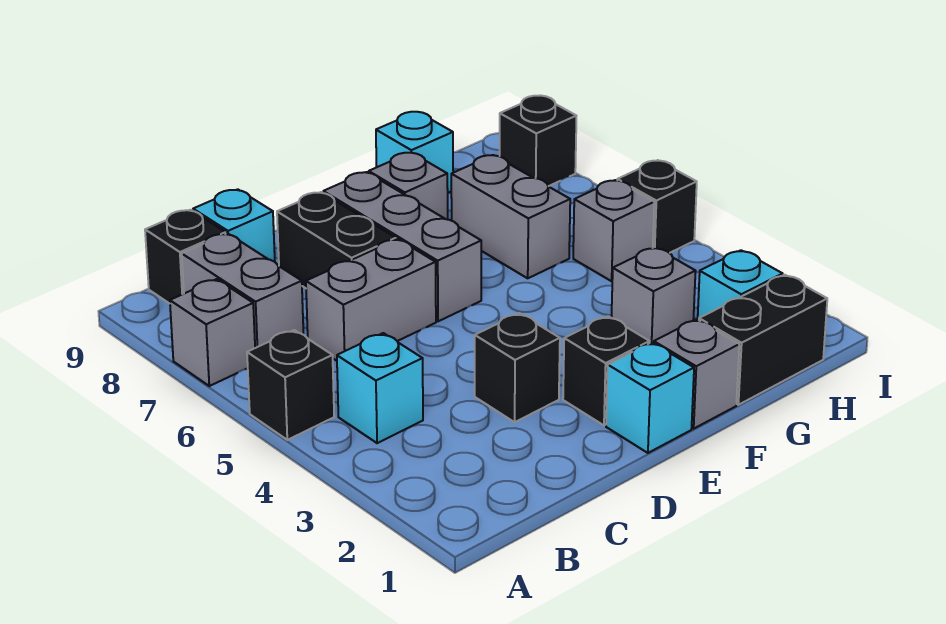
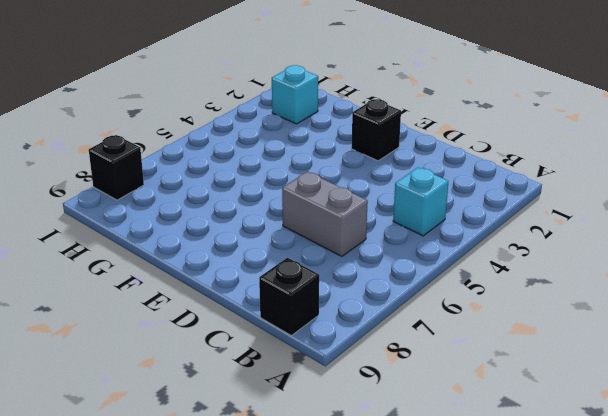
none -> black 1x1 brick [247,330,334,440]
none -> grey 1x1 brick [170,279,255,386]
none -> grey 1x2 brick [182,233,304,348]

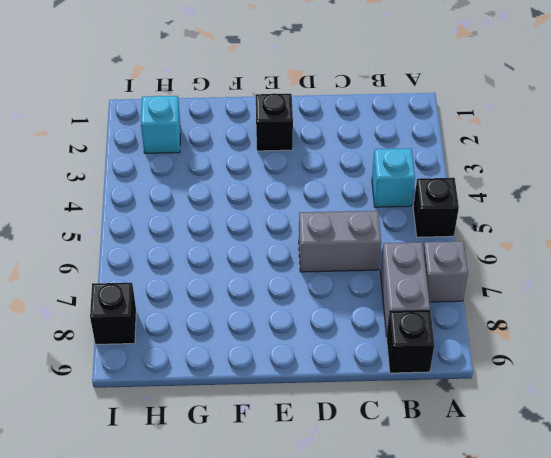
none -> cyan 1x1 brick [193,189,275,262]
none -> black 1x1 brick [475,313,560,422]
none -> black 1x2 brick [277,192,396,288]

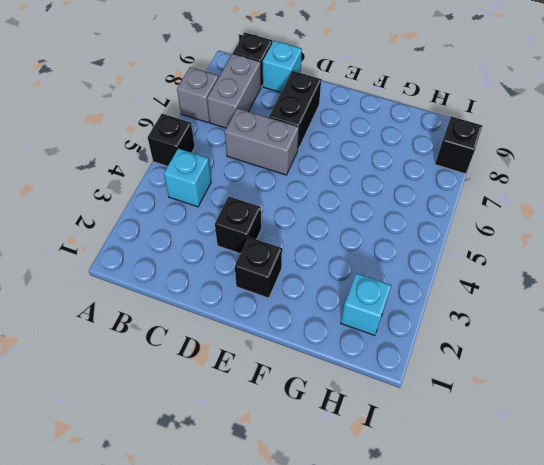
none -> cyan 1x1 brick [606,342,694,453]
none -> grey 1x3 brick [323,172,481,321]
none -> grey 1x1 brick [654,319,739,429]

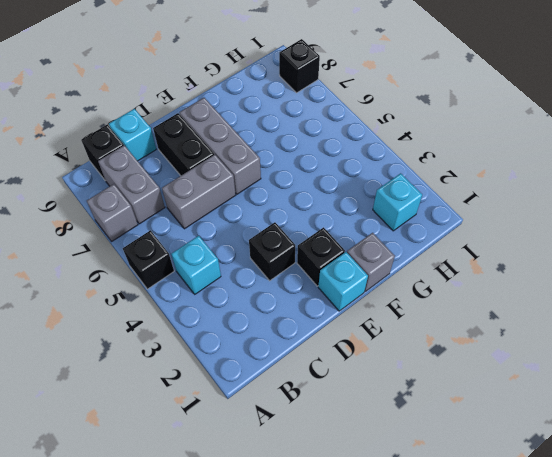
none -> grey 1x1 brick [369,153,448,219]
none -> black 1x2 brick [699,275,827,405]
none -> grey 1x1 brick [611,247,696,343]

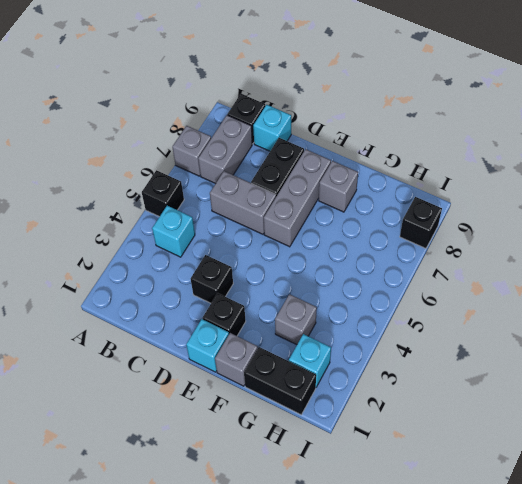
none -> grey 1x2 brick [451,155,570,278]
none -> cyan 1x1 brick [376,112,453,193]
none -> grey 1x1 brick [573,180,654,281]

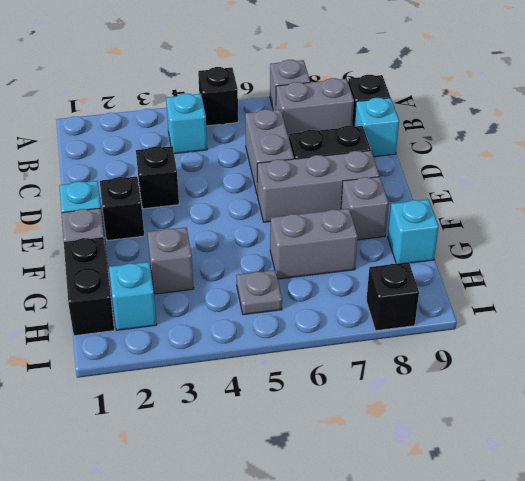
grey 1x1 plate [236,270,282,315] -> grey 1x1 brick [573,180,654,281]
none -> black 1x1 brick [617,160,697,253]

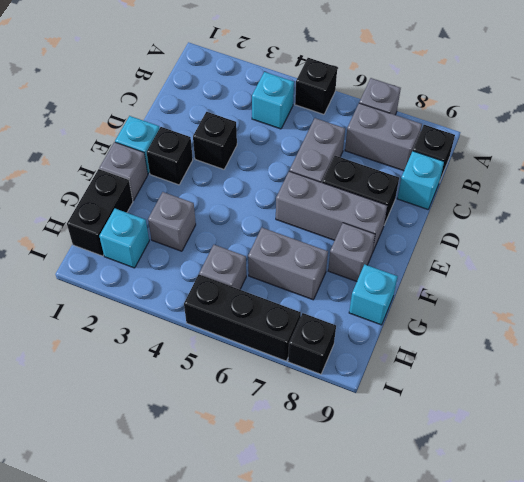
black 1x3 brick [184,275,301,361] -> black 1x1 brick [617,160,697,253]

